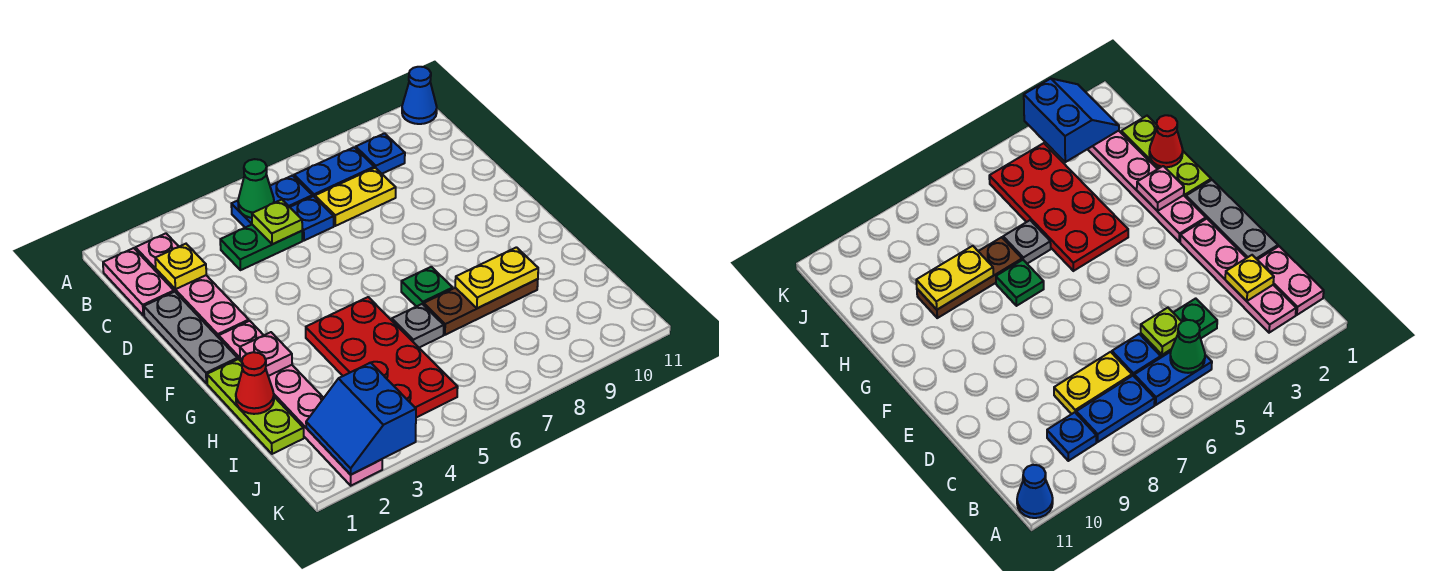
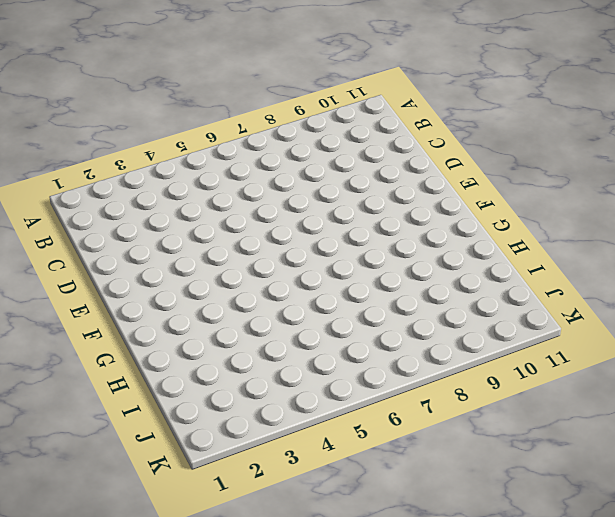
none -> blue 1x1 cone [402,67,437,124]
none -> pink 1x2 plate [103,248,174,316]
none -> pink 1x4 plate [135,233,249,338]

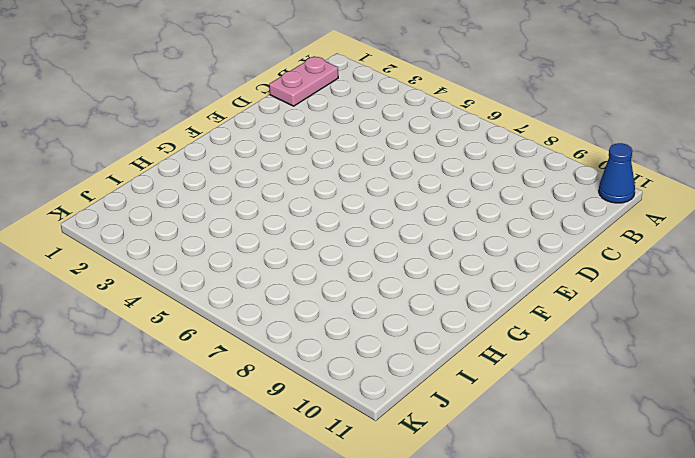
none -> pink 1x4 plate [135,233,249,338]
none -> blue 1x2 plate [231,176,313,228]
none -> blue 1x2 plate [294,147,374,197]

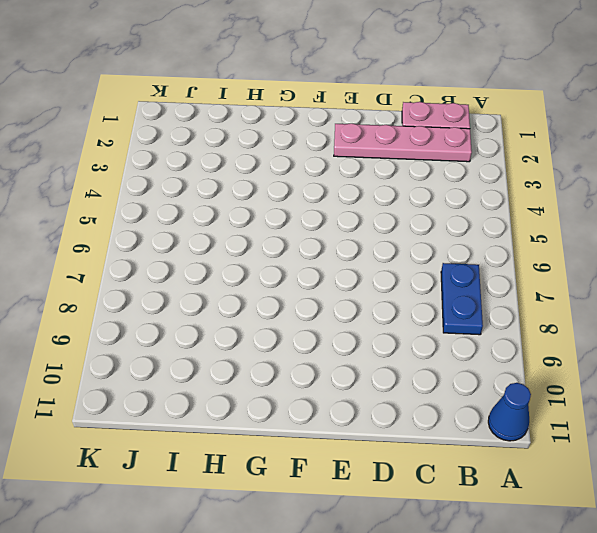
none -> blue 1x2 plate [231,176,313,228]
none -> blue 1x1 plate [356,133,405,174]
none -> green 1x2 plate [220,225,302,270]

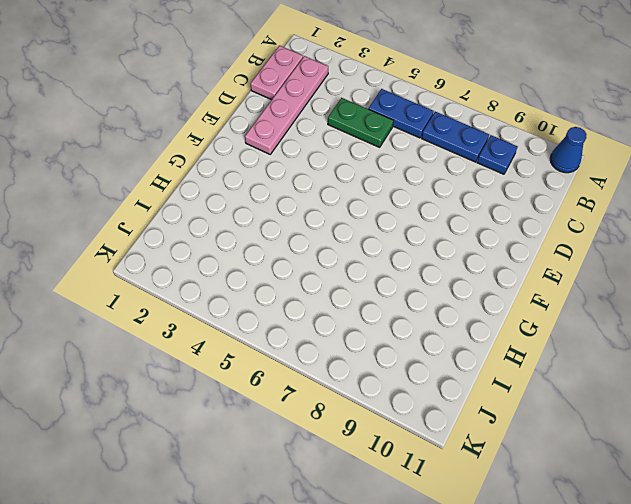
none -> blue 1x1 plate [290,196,334,241]
none -> yellow 1x2 plate [315,168,396,226]
none -> grey 1x3 plate [144,292,238,384]

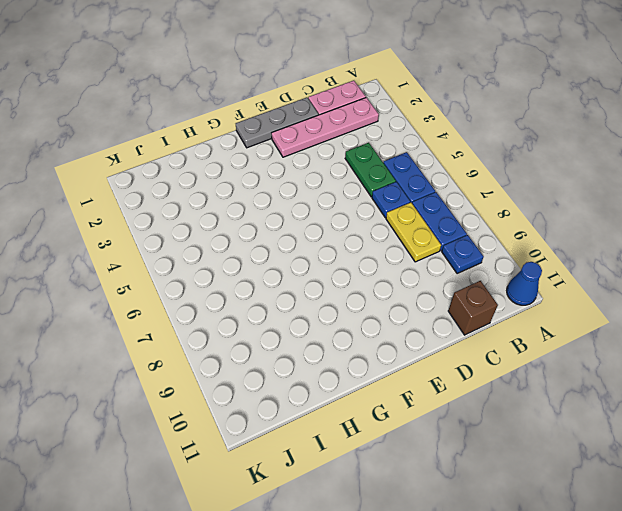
brown 1x1 brick [448,281,498,335] -> none
none -> pink 1x6 plate [219,321,382,486]
none -> lime 1x3 plate [207,359,304,454]
none -> red 2x4 plate [306,297,458,418]

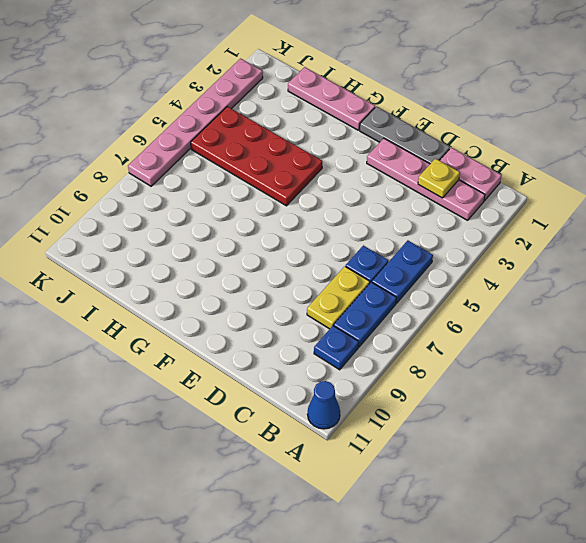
pink 1x3 plate [288,67,375,130] -> lime 1x3 plate [207,359,304,454]
pink 1x6 plate [128,59,263,186] -> pink 1x6 plate turned to [219,321,382,486]
none -> green 1x2 plate [220,225,302,270]
none -> green 1x1 plate [401,267,453,307]
none -> grey 1x1 plate [392,304,444,348]

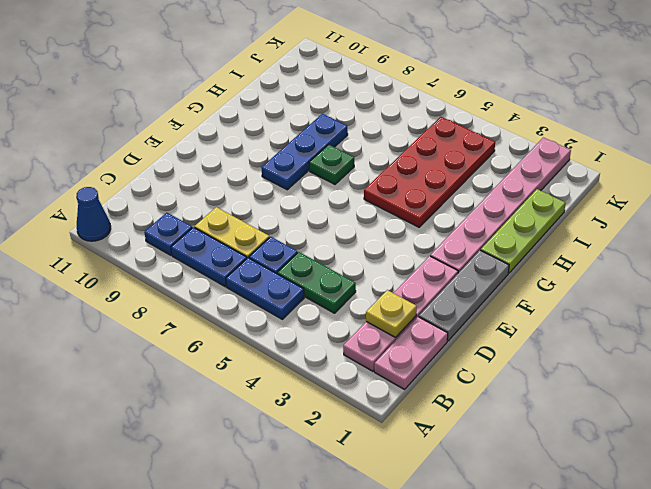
blue 1x3 plate [261,114,348,190] -> brown 1x3 plate [424,279,538,335]
none -> grey 1x1 plate [392,304,444,348]
none -> green 1x1 cone [238,159,274,218]
none -> lime 1x1 plate [252,200,302,244]

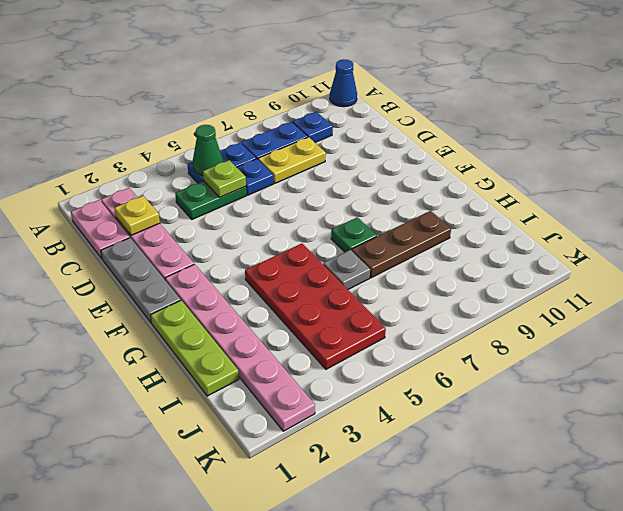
none -> pink 1x1 plate [240,332,292,376]
none -> red 1x1 cone [236,352,274,414]
none -> yellow 1x2 plate [455,247,538,308]

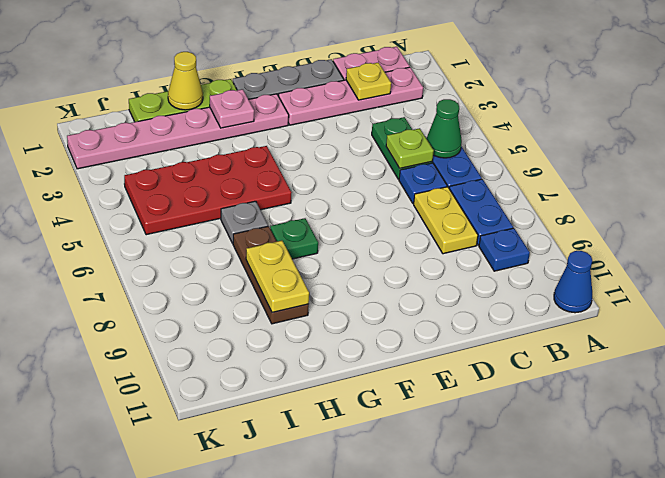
yellow 1x1 cone [168,52,203,110] -> red 1x1 cone [236,352,274,414]
none -> blue 2x2 slope [306,363,416,475]

